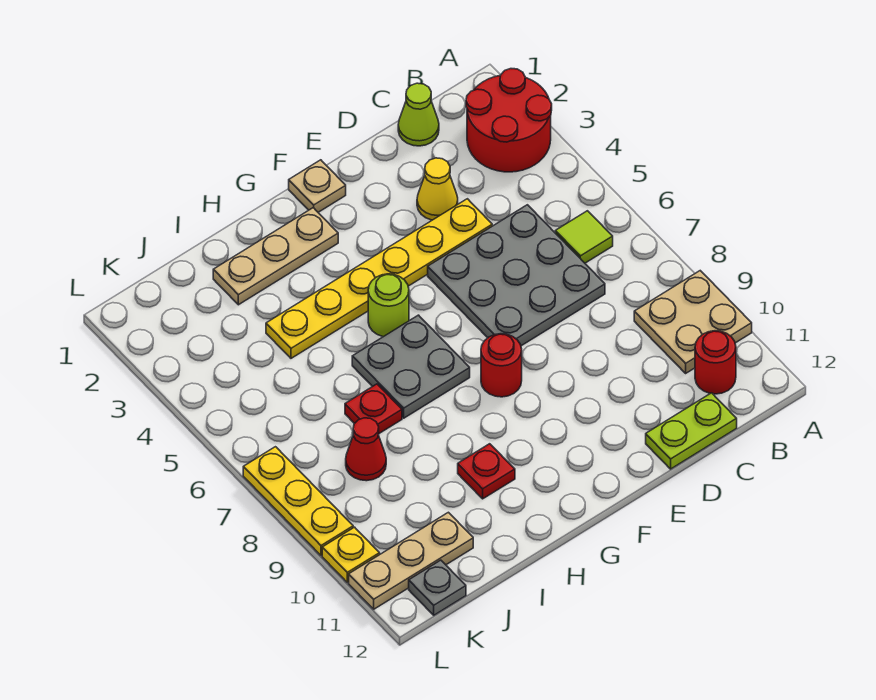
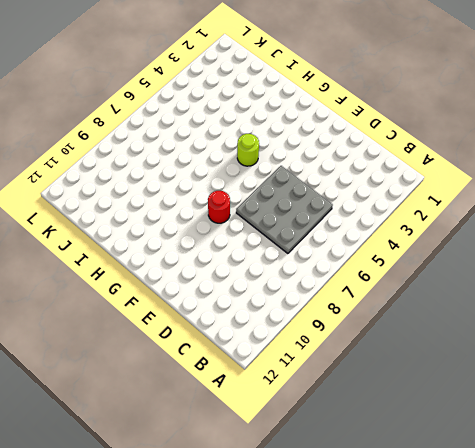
none -> red 2x2 round brick [466,69,552,172]
none -> tan 2x2 plate [634,271,752,373]
none -> lime 1x1 tile [555,211,613,263]

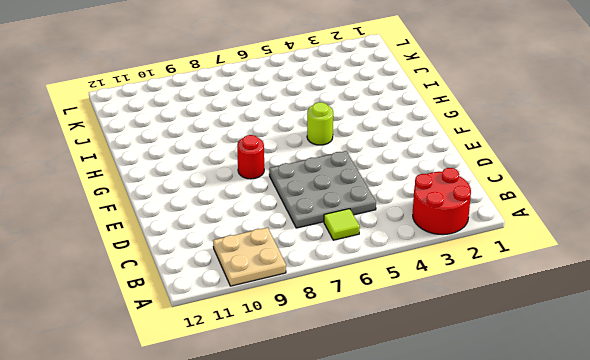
none -> red 1x1 round brick [695,331,736,394]
none -> lime 1x1 cone [398,83,439,146]
none -> lime 1x2 plate [646,393,737,469]

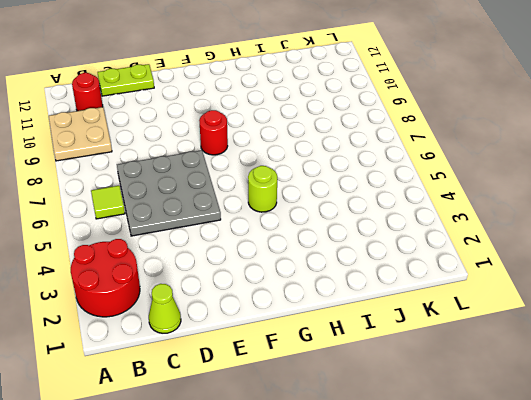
none -> yellow 1x1 cone [417,158,458,220]
none -> yellow 1x6 plate [266,199,492,358]
none -> tan 1x1 plate [289,160,346,212]

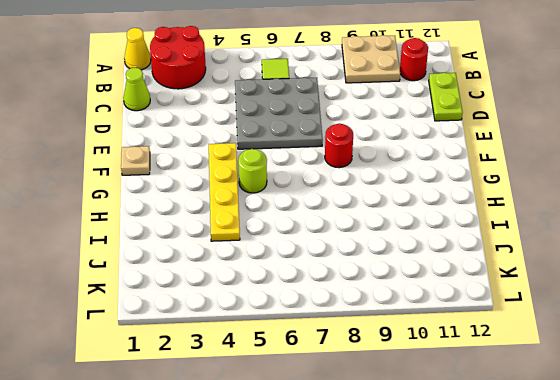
yellow 1x1 cone [124,28,151,70] -> yellow 1x1 cone moved to [417,158,458,220]
yellow 1x4 plate [209,143,240,241] -> yellow 1x6 plate [266,199,492,358]
none -> tan 1x3 plate [213,208,338,305]
none -> grey 2x2 plate [352,315,470,418]
none -> red 1x1 plate [458,444,515,499]

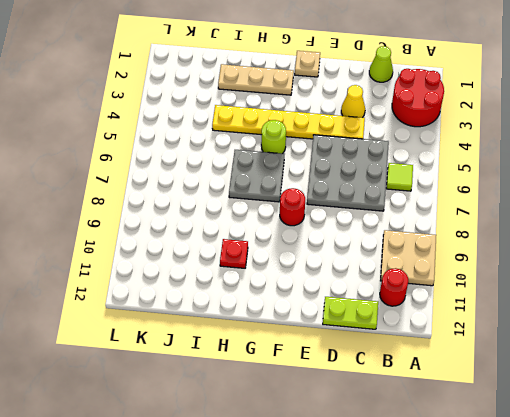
none -> red 1x1 plate [345,384,402,433]
none -> red 1x1 cone [346,418,386,481]
none -> tan 1x3 plate [349,512,473,609]

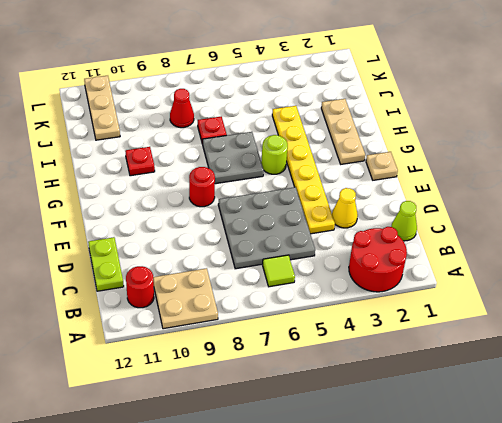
none -> grey 1x1 plate [409,560,466,615]
none -> yellow 1x3 plate [243,447,353,556]
none -> yellow 1x1 plate [322,527,380,582]

